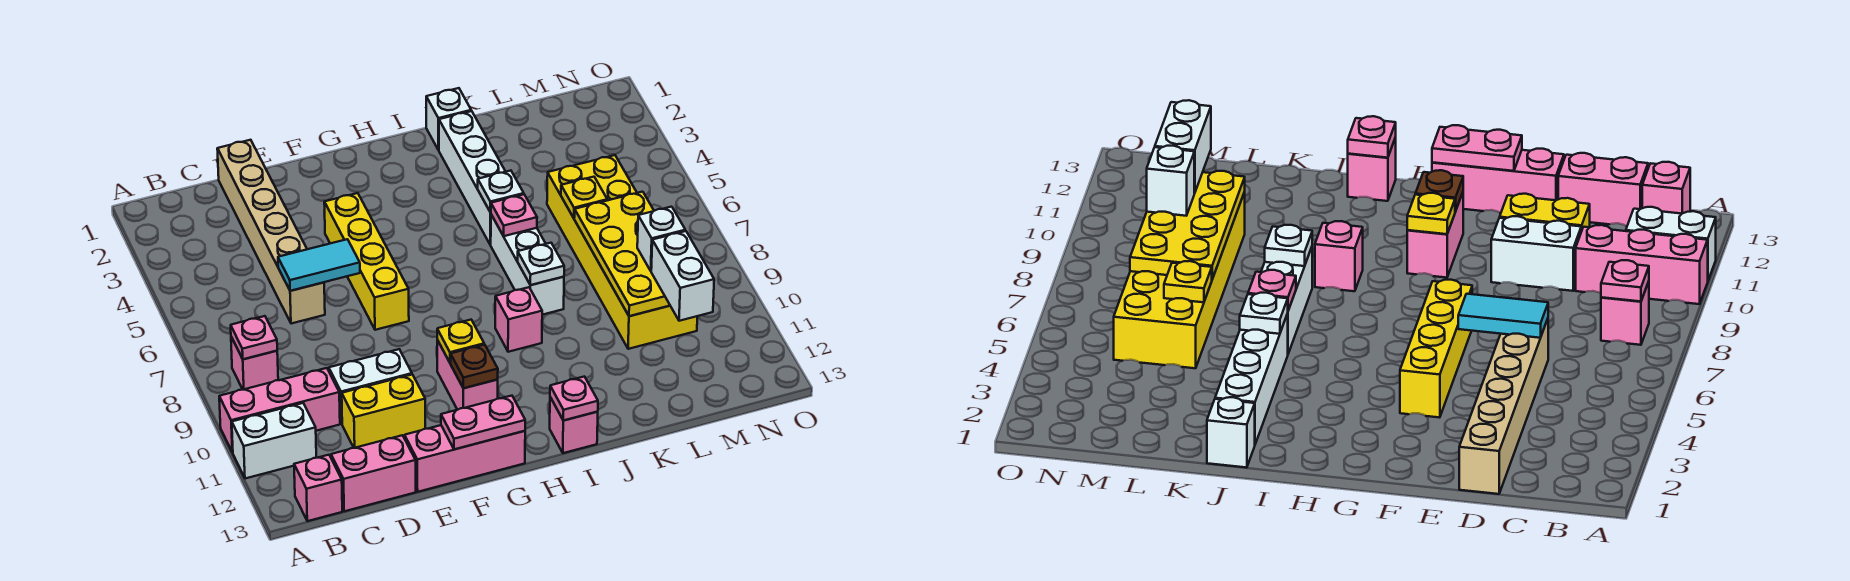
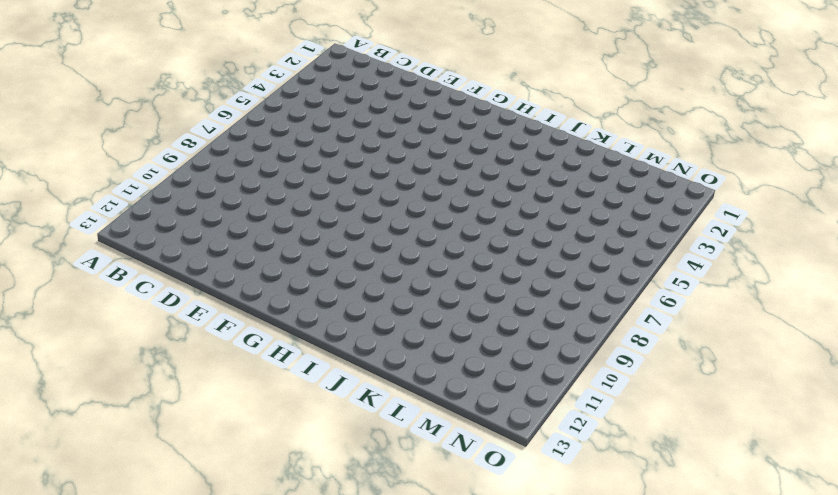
none -> pink 1x3 brick [219,368,340,453]
none -> white 1x2 brick [232,403,316,479]
none -> pink 1x1 brick [231,337,278,390]
none -> pink 1x1 brick [294,455,342,521]

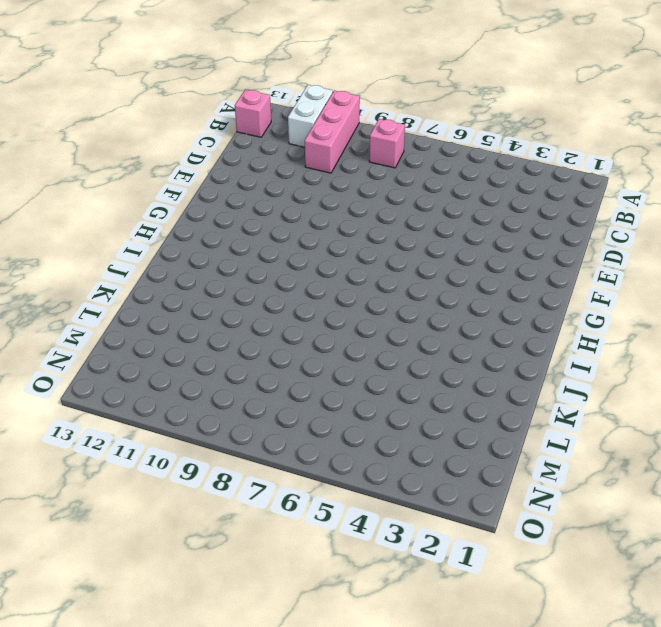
none -> pink 1x2 brick [331,435,416,511]
none -> tan 1x6 brick [217,140,325,324]
none -> white 1x2 brick [329,349,412,423]
none -> yellow 1x2 brick [342,374,425,448]

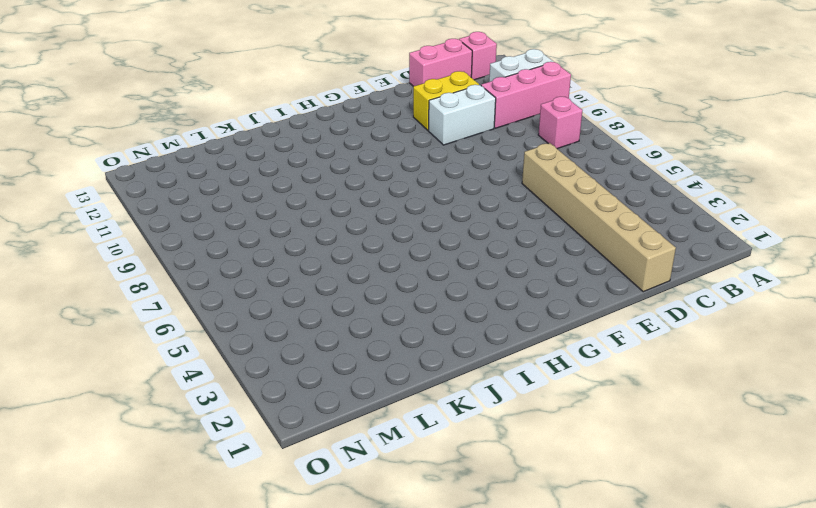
none -> pink 1x3 brick [405,425,525,492]
none -> yellow 1x4 brick [324,193,409,330]
none -> pink 1x2 brick [437,340,498,410]
none -> pink 1x1 brick [495,287,542,352]

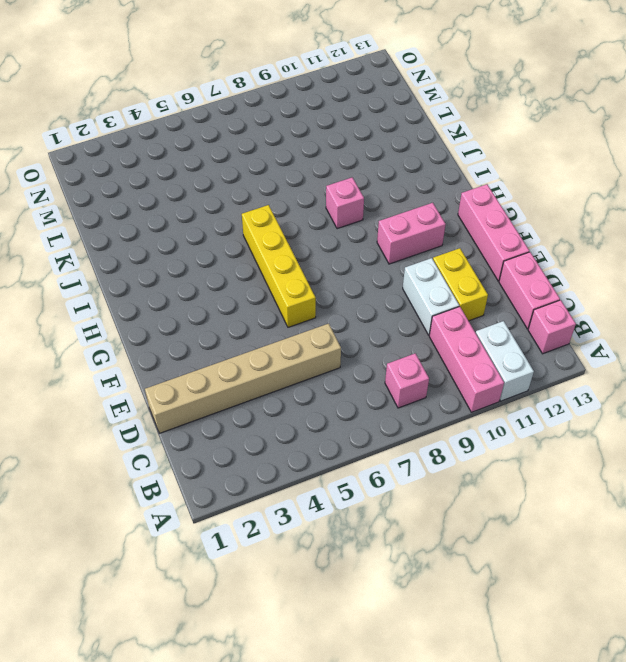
yellow 1x4 brick [242,205,316,327] -> yellow 1x4 brick turned to [324,193,409,330]
none -> pink 1x1 brick [550,397,598,453]
none -> white 1x1 brick [426,88,471,150]
none -> white 1x4 brick [439,111,506,245]
none -> white 1x3 brick [491,215,564,315]

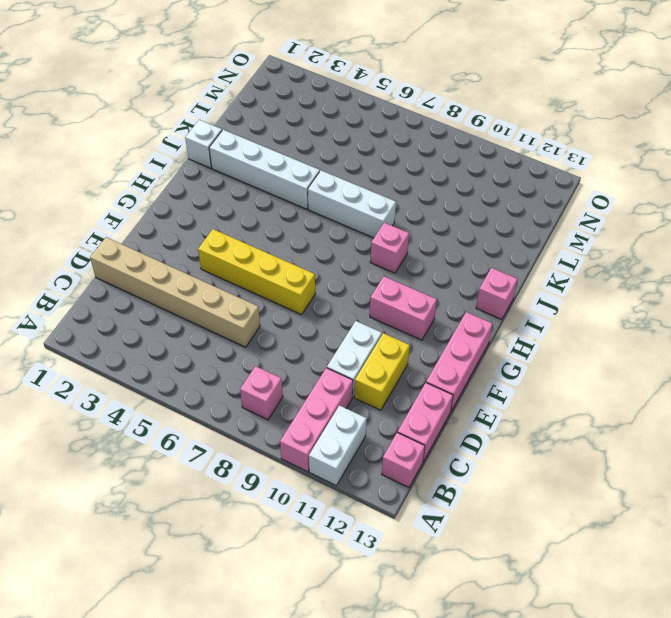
none -> yellow 2x6 brick [547,155,697,349]
none -> pink 1x1 plate [231,316,277,359]
none -> cyan 1x2 tile [278,239,360,291]
none -> pink 1x2 plate [441,396,525,449]

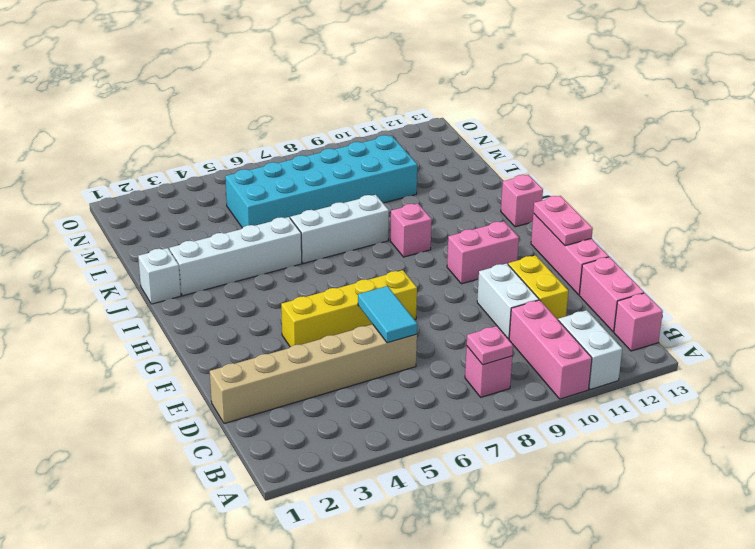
cyan 2x6 brick [225,135,417,228] -> yellow 2x6 brick [547,155,697,349]
none -> yellow 1x1 plate [437,320,484,363]
none -> brown 1x1 plate [451,345,498,388]
none -> pink 1x1 plate [550,377,598,421]
none -> white 1x1 plate [478,171,524,212]

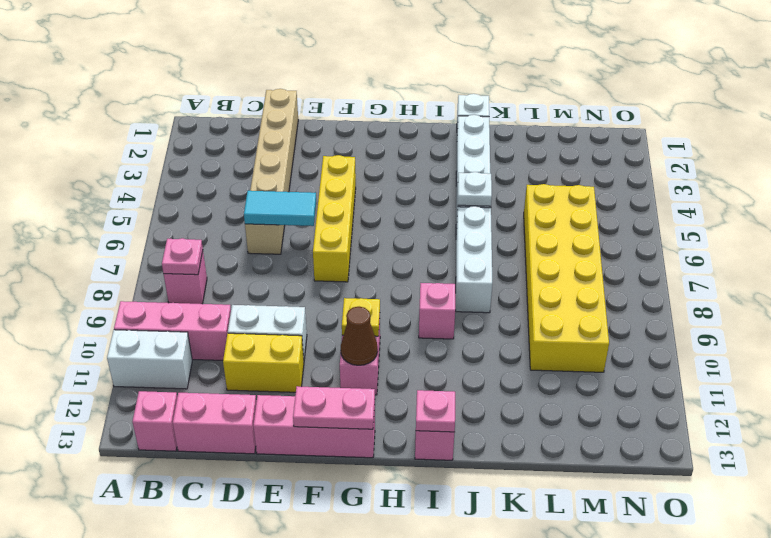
brown 1x1 cone [341,307,378,365] -> brown 1x1 plate [451,345,498,388]
none -> pink 1x1 plate [491,194,537,236]
none -> white 1x1 plate [518,243,564,285]
none -> yellow 1x1 plate [561,177,607,218]
none -> yellow 2x4 plate [574,192,670,316]

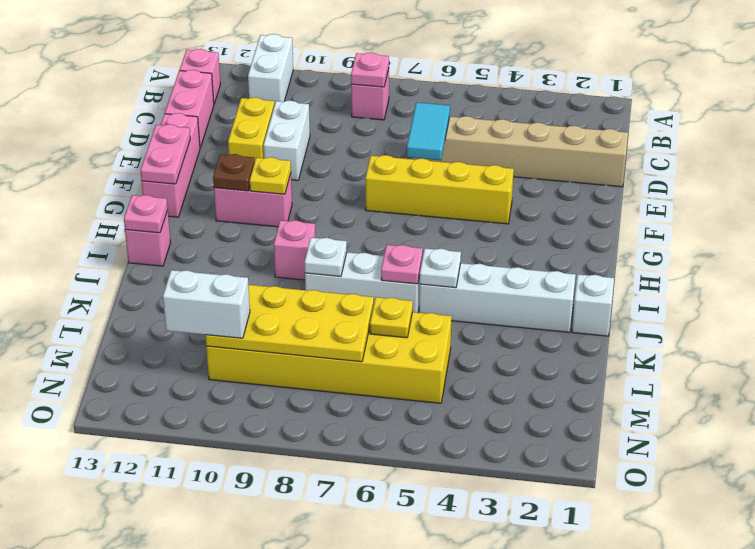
none -> pink 1x3 brick [219,368,340,453]
none -> white 1x1 brick [637,207,685,271]

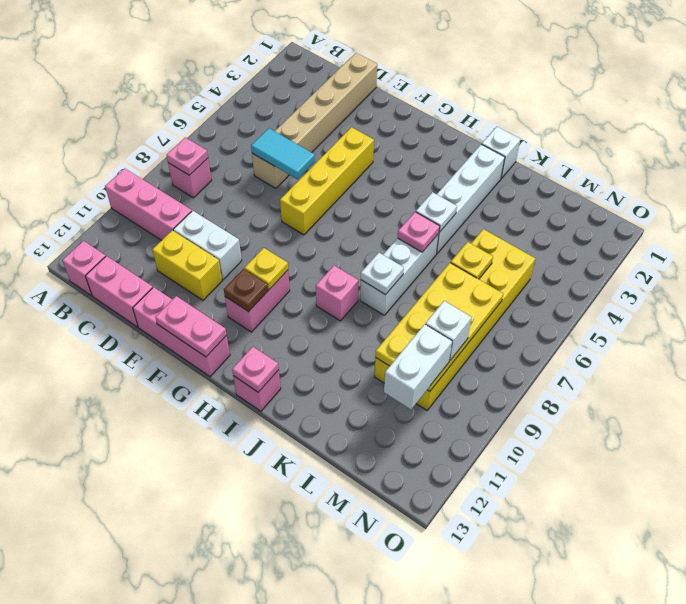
none -> white 1x2 brick [232,403,316,479]

